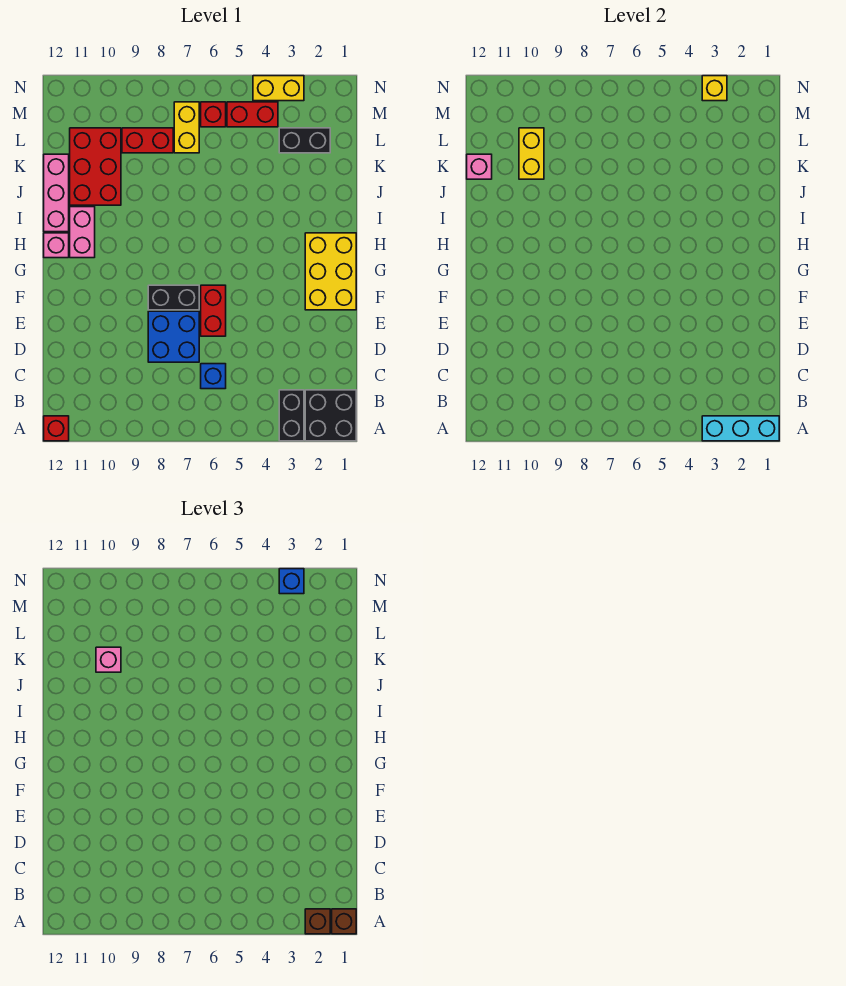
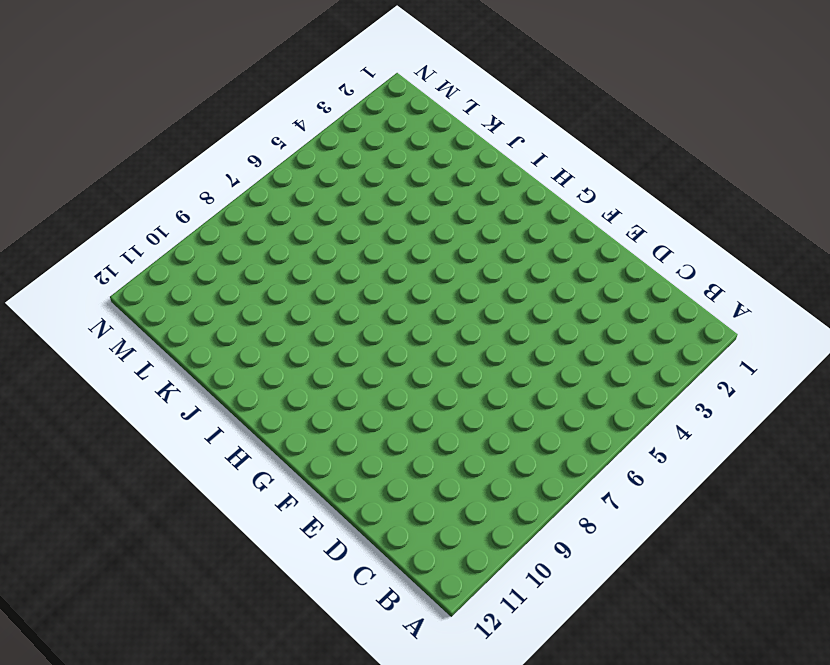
none -> black 2x2 brick [305,390,356,441]
none -> black 1x2 brick [279,390,304,441]
none -> red 1x1 brick [44,416,69,441]

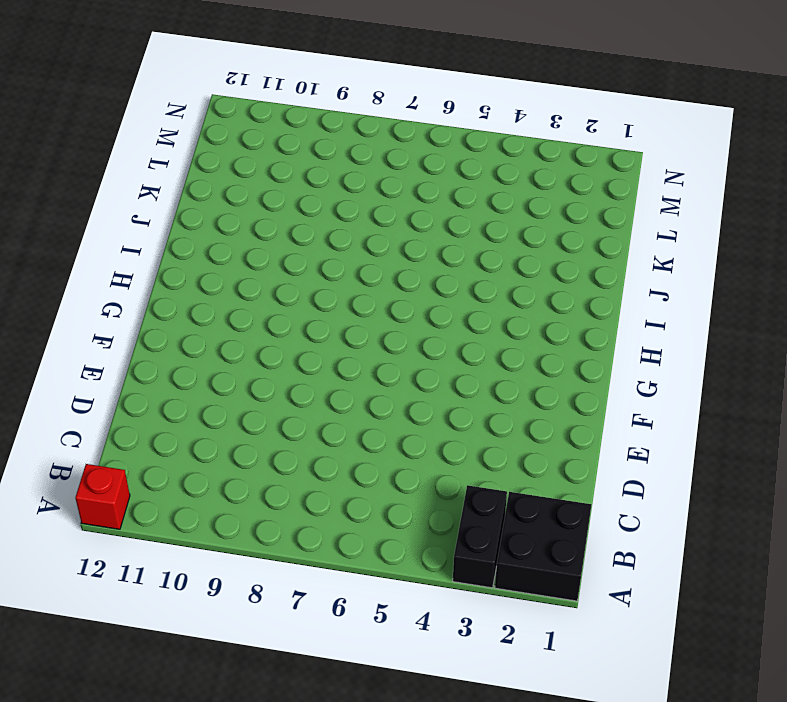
none -> blue 1x1 brick [201,364,226,389]
none -> blue 2x2 brick [148,311,199,362]
none -> red 1x2 brick [201,285,226,336]

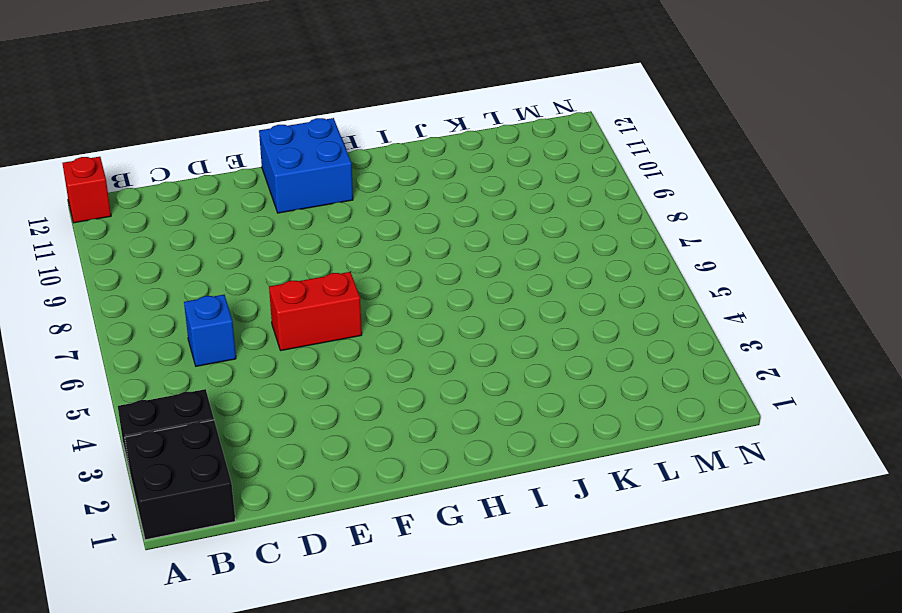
blue 2x2 brick [259,118,353,213] -> blue 2x2 brick moved to [148,311,199,362]
none -> yellow 2x3 brick [305,233,356,310]
none -> black 1x2 brick [148,285,199,310]
none -> pink 1x2 brick [70,207,95,258]

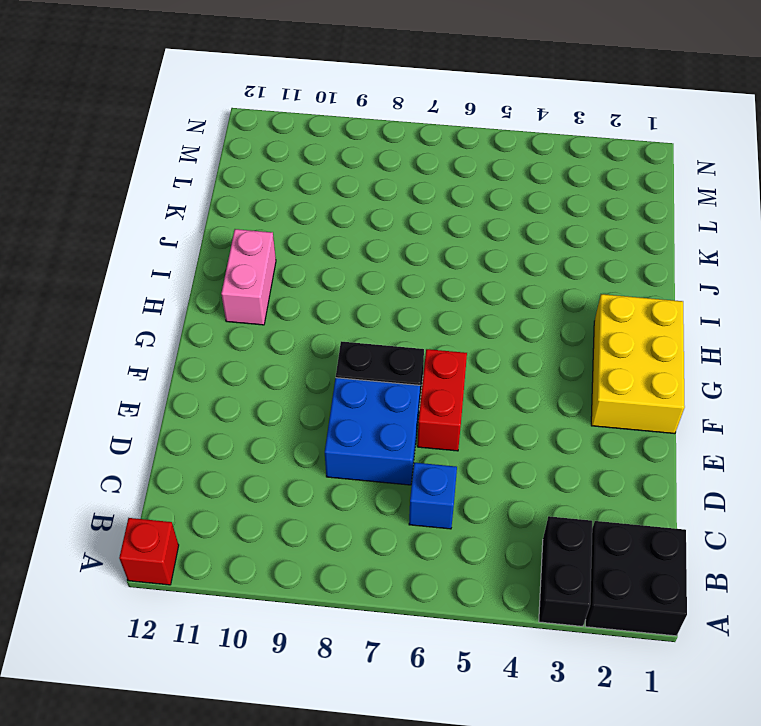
none -> pink 1x1 brick [44,233,69,258]
none -> pink 1x3 brick [44,154,69,232]
none -> red 2x3 brick [70,128,121,205]

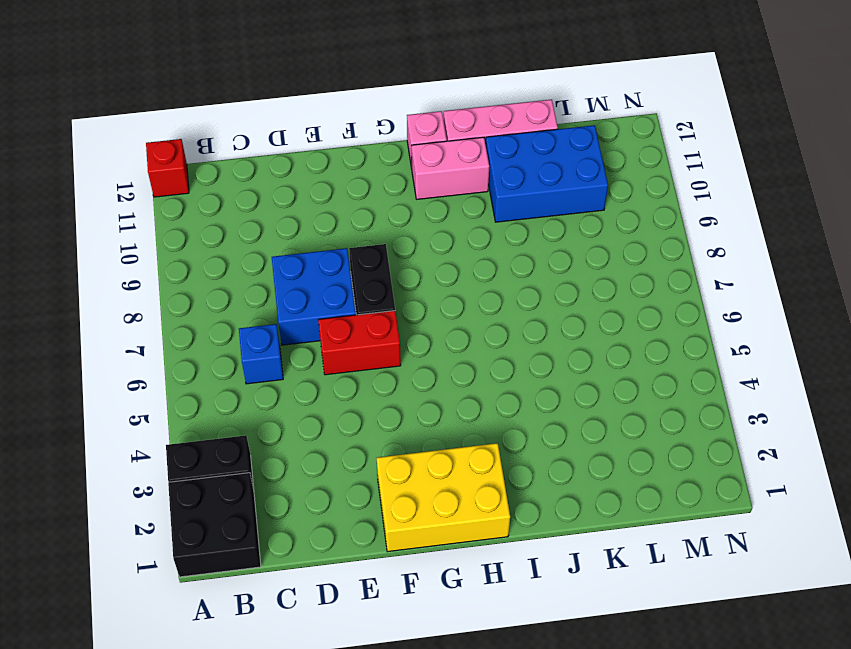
blue 2x3 brick [486,125,608,222] -> red 2x3 brick [70,128,121,205]
none -> black 1x2 brick [279,128,330,153]
none -> yellow 1x2 brick [174,102,199,153]
none -> red 1x2 brick [122,128,173,153]

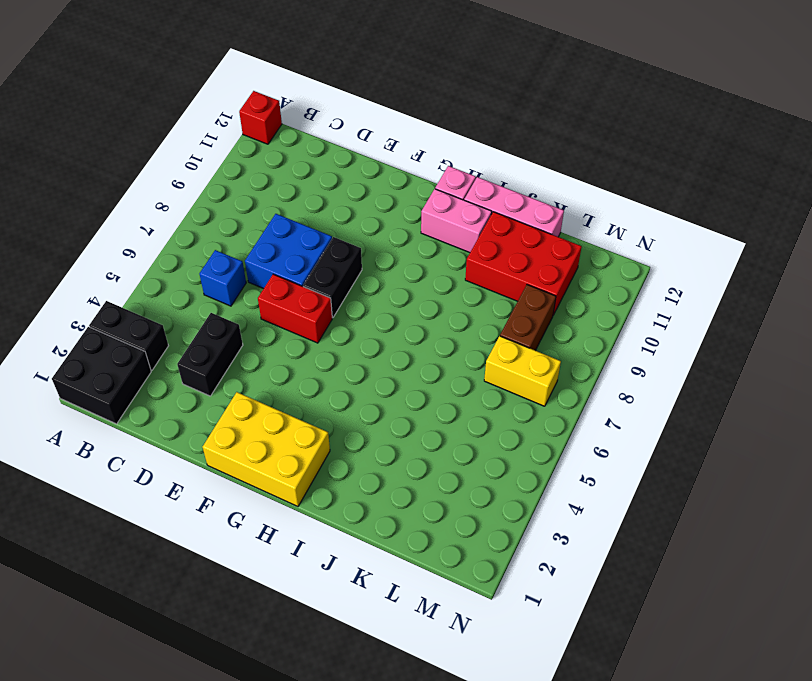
black 1x2 brick [177,313,243,396] -> black 1x2 brick moved to [279,128,330,153]
brown 1x2 brick [500,285,556,350] -> red 1x2 brick [122,128,173,153]
none -> red 1x2 brick [227,102,278,127]
none -> red 1x1 brick [201,102,226,127]
none -> yellow 1x2 brick [253,76,304,101]

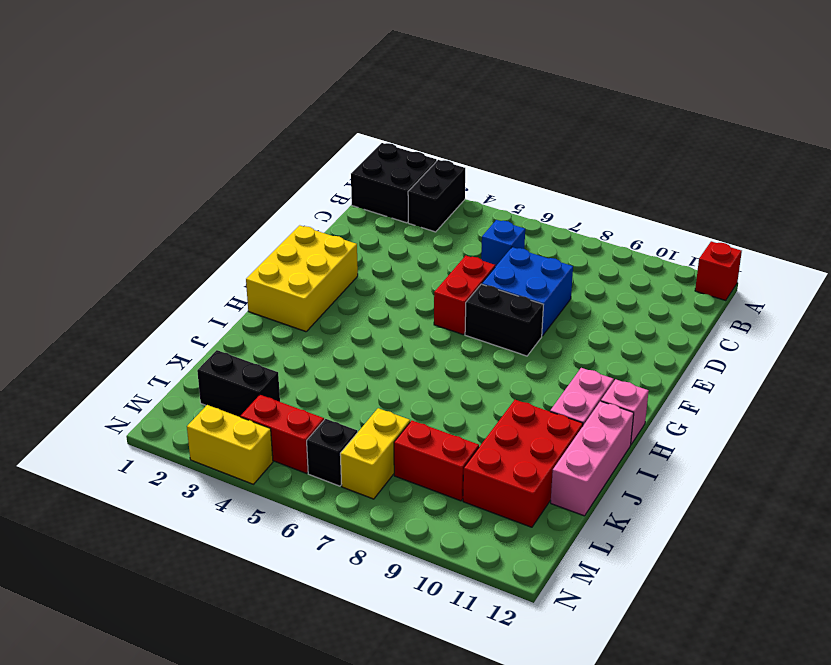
black 1x1 brick [307,419,357,486] -> red 1x1 brick [201,102,226,127]
none -> cyan 1x3 brick [702,416,779,441]
none -> yellow 1x2 brick [519,128,544,179]
none -> pink 1x1 brick [467,154,492,179]

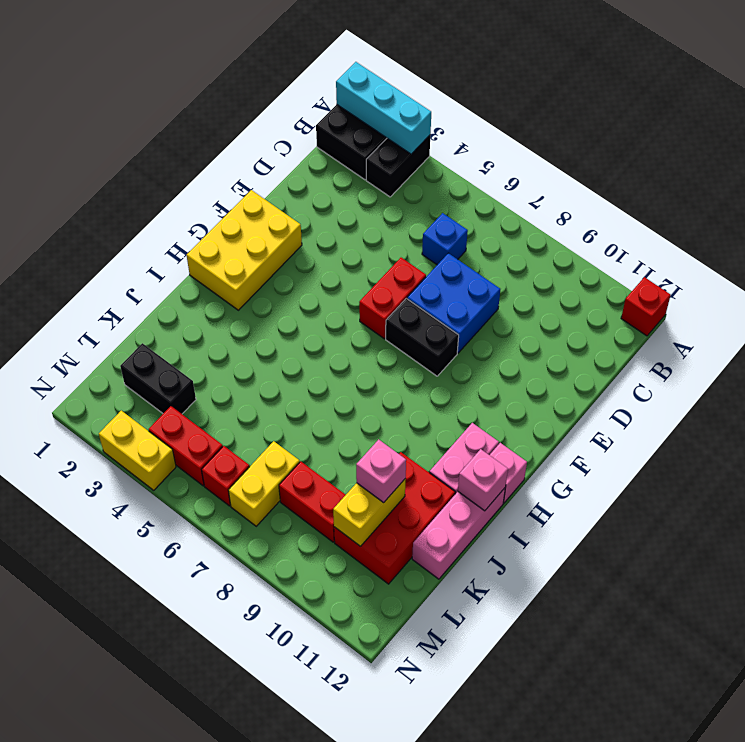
pink 1x1 brick [458,449,508,511] -> pink 1x1 brick moved to [467,154,492,179]
none -> yellow 1x1 brick [702,76,727,101]
none -> brown 1x1 brick [332,909,356,934]
none -> brown 1x1 brick [305,909,330,934]

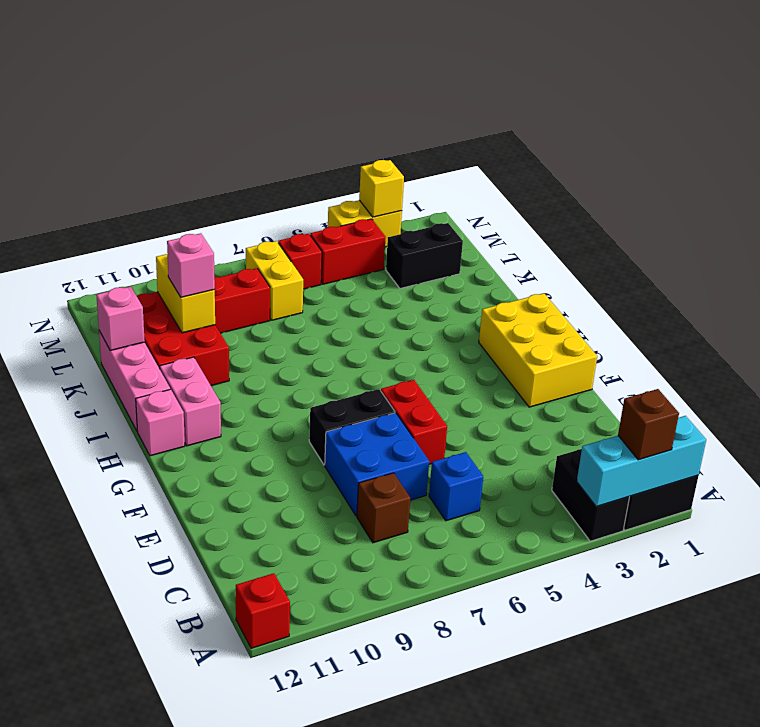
brown 1x1 brick [357,473,410,543] -> brown 1x1 brick moved to [332,909,356,934]
none -> blue 1x1 brick [279,569,304,594]

